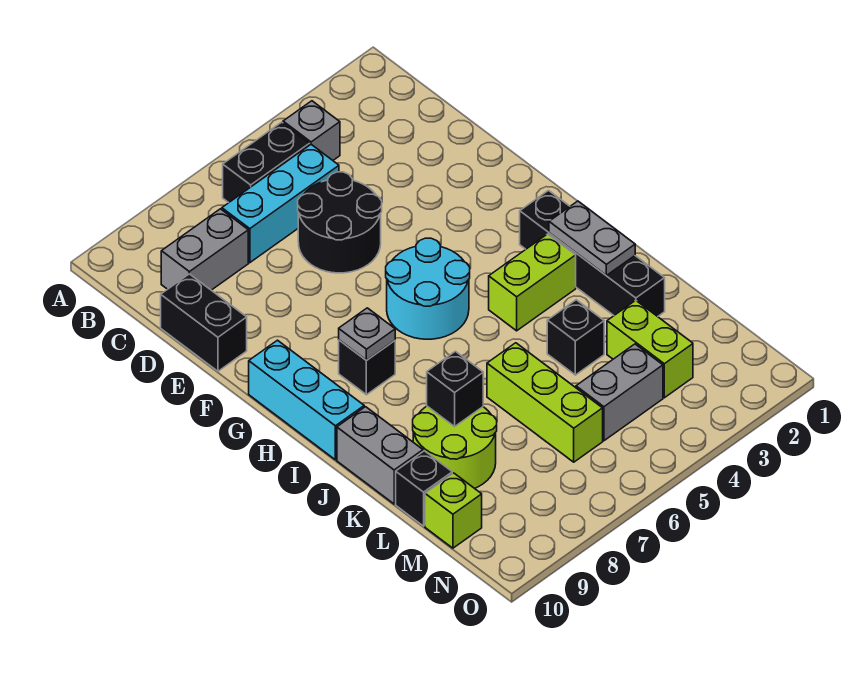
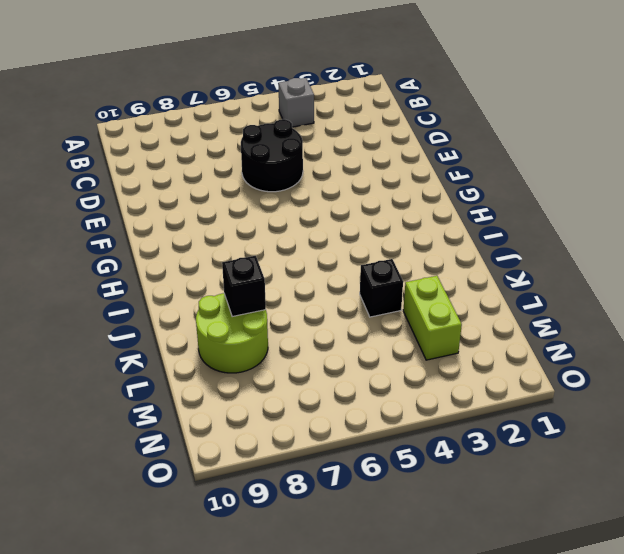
none -> black 1x2 brick [223,122,310,203]
none -> cyan 1x3 brick [222,145,339,263]
none -> grey 1x2 brick [161,209,248,290]

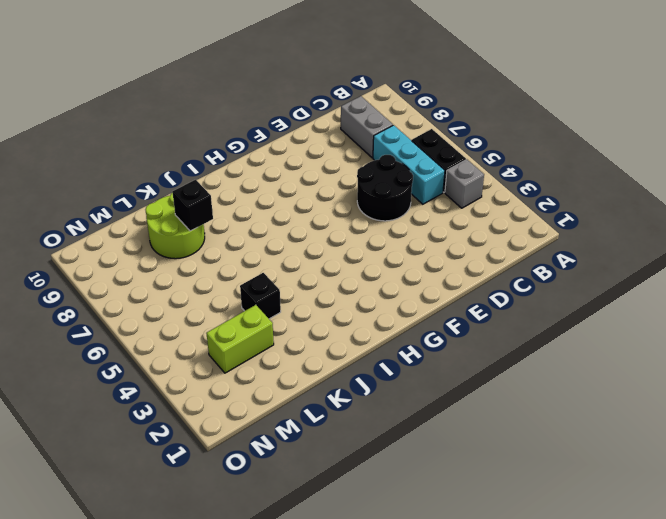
none -> black 1x2 brick [161,274,247,371]
none -> cyan 2x2 round brick [386,238,470,339]
none -> cyan 1x3 brick [249,340,364,460]

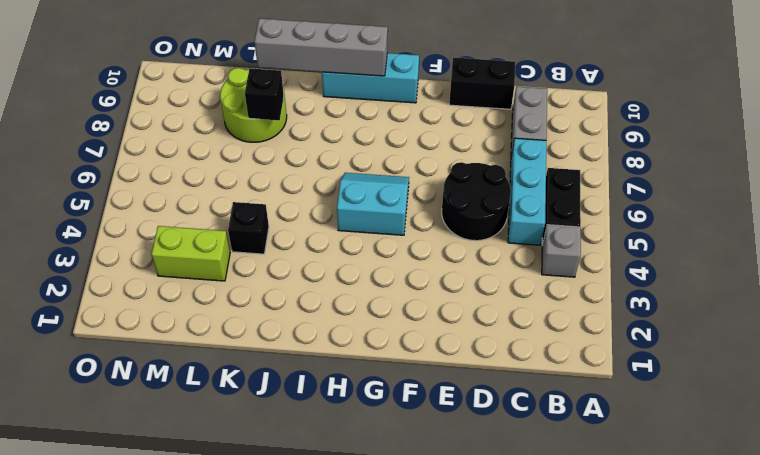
cyan 2x2 slope [337,173,409,235] -> cyan 2x2 round brick [386,238,470,339]
grey 1x4 brick [254,19,388,76] -> none
none -> black 1x4 brick [520,191,665,317]
none -> black 1x1 brick [339,340,395,395]
none -> lime 1x2 brick [489,234,576,331]

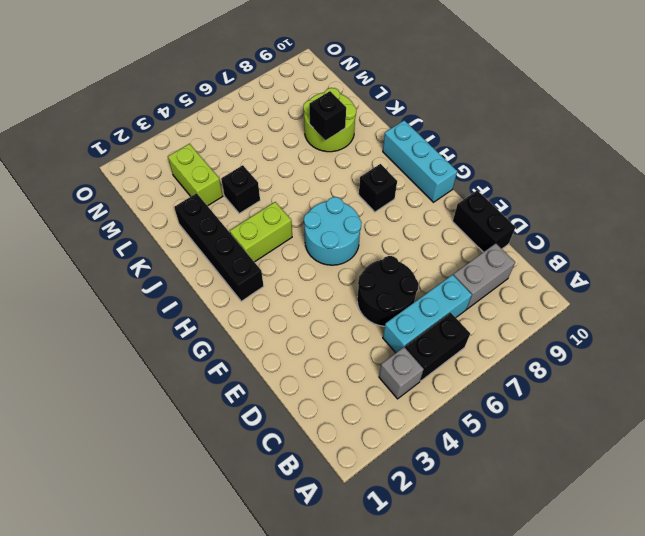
none -> grey 1x2 brick [337,407,423,504]
none -> lime 1x3 brick [487,343,603,462]
none -> black 1x1 brick [396,451,452,526]

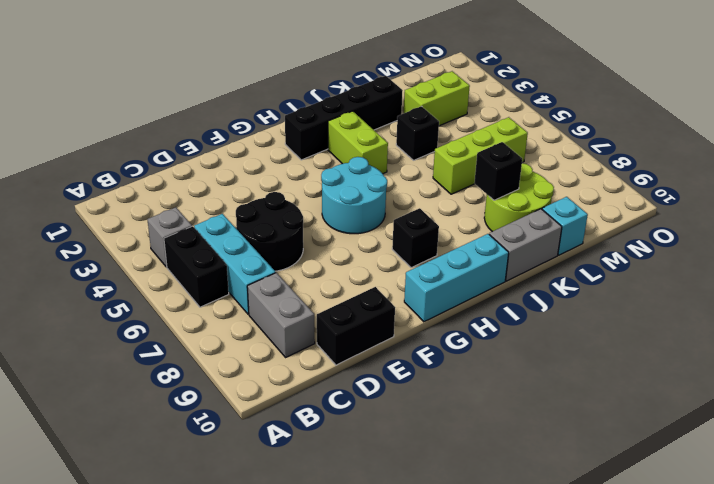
cyan 1x1 brick [542,197,588,255] -> black 1x1 brick [396,451,452,526]
none -> grey 1x2 brick [576,344,663,441]
none -> lime 1x1 brick [425,473,482,548]
none -> grey 1x1 plate [339,308,395,360]

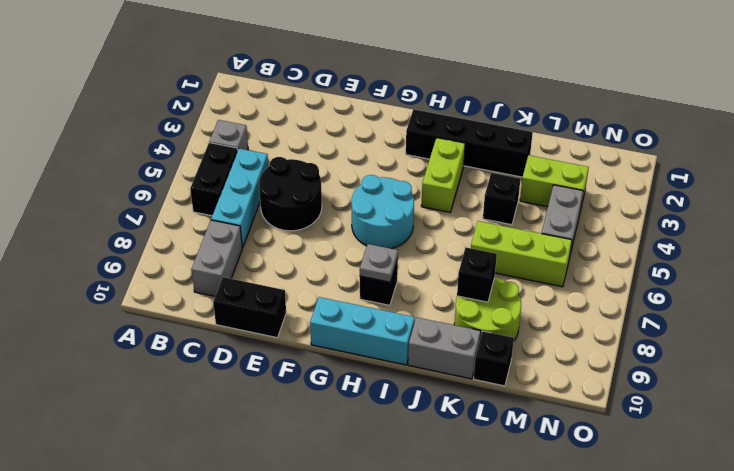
none -> lime 1x1 brick [425,473,482,548]
none -> grey 1x2 plate [549,201,635,275]

